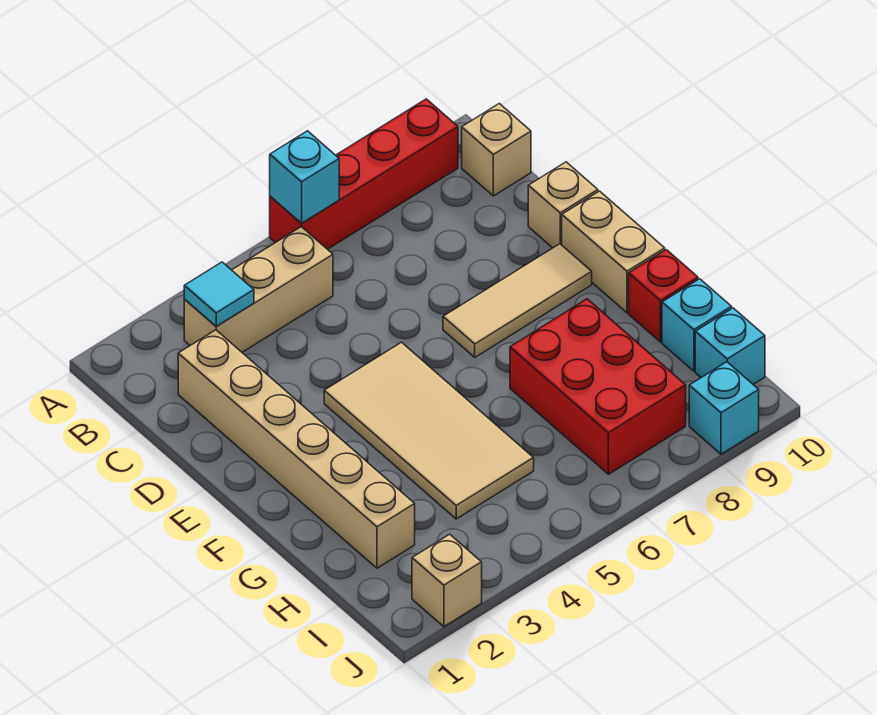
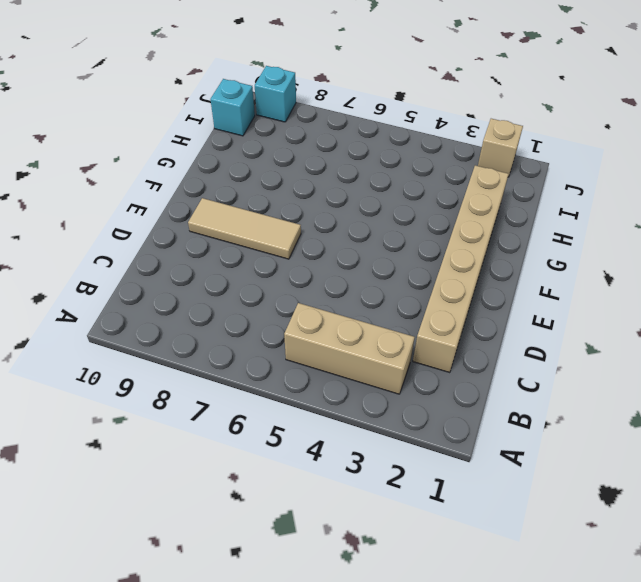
none -> red 1x4 brick [270,99,458,249]
none -> tan 1x1 brick [462,104,531,196]
none -> tan 1x1 brick [528,162,598,248]

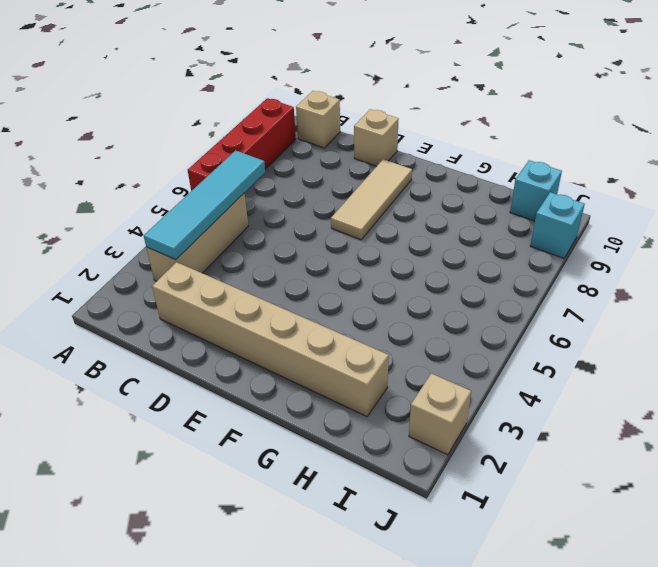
cyan 1x4 tile [144,151,265,260] -> cyan 1x1 tile [184,262,254,326]
none -> tan 2x4 tile [324,342,534,519]
none -> tan 1x2 brick [562,191,665,313]
none -> red 2x3 brick [510,299,686,474]

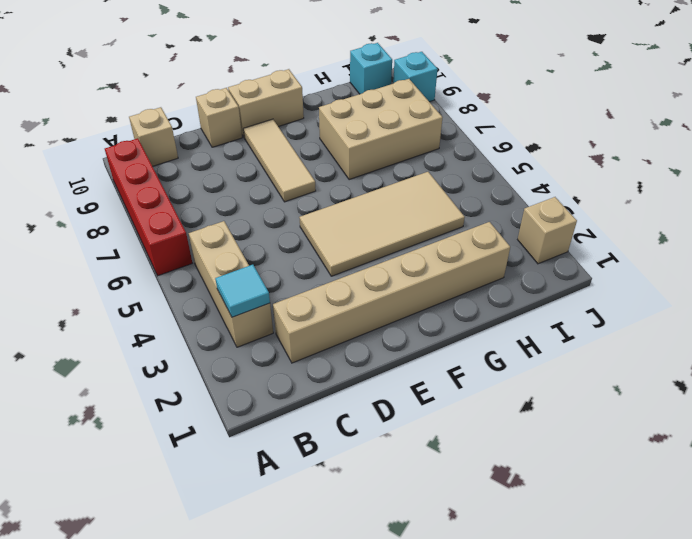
tan 2x3 brick [319,79,443,180] -> red 2x3 brick [510,299,686,474]
none -> red 1x1 brick [629,250,698,342]
none -> cyan 1x1 brick [662,279,732,371]
none -> cyan 1x1 brick [270,131,339,223]

